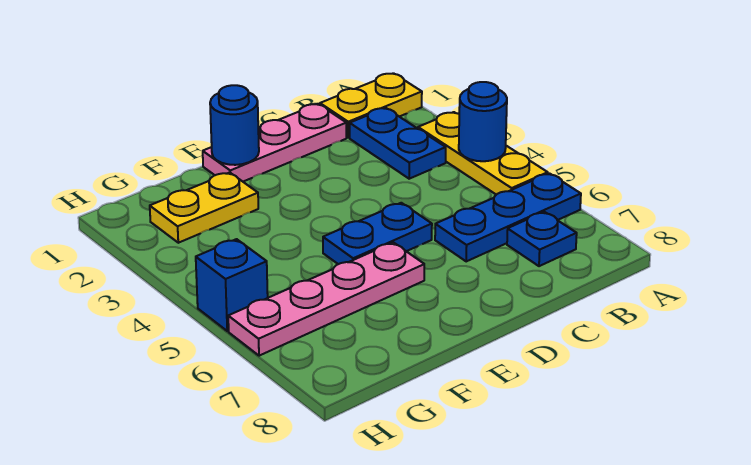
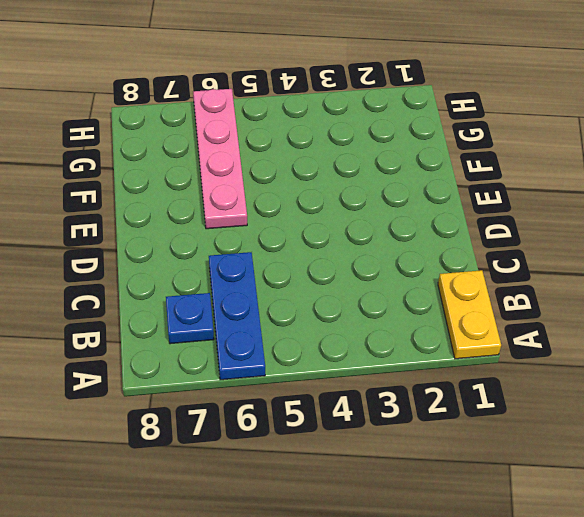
none -> yellow 1x3 plate [418,112,548,195]
none -> blue 1x2 plate [350,108,446,179]
none -> pink 1x3 plate [203,104,346,182]

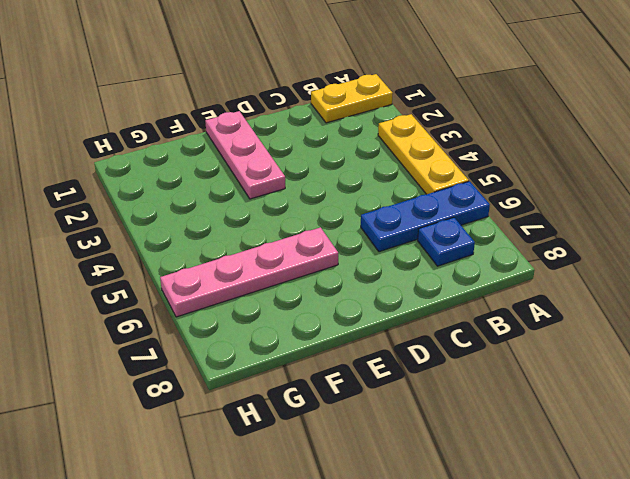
pink 1x3 plate [205,111,285,199] -> pink 1x3 plate turned to [203,104,346,182]
none -> blue 1x2 plate [350,108,446,179]
none -> blue 1x2 plate [323,203,432,264]
none -> yellow 1x2 plate [150,172,258,243]

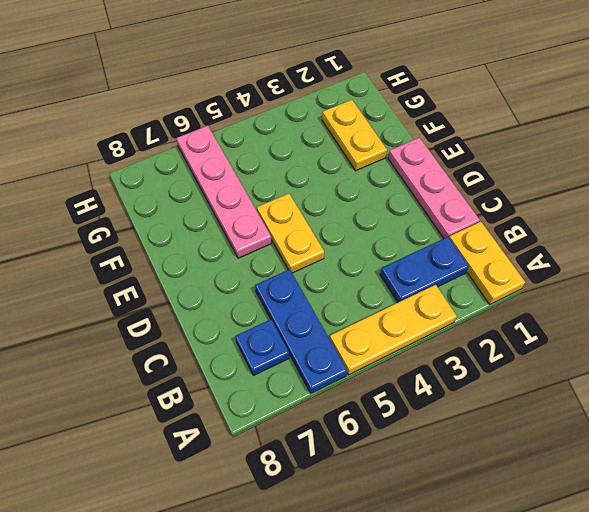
yellow 1x2 plate [257,193,324,273] -> blue 1x2 plate [323,203,432,264]
none -> blue 1x1 brick [196,239,268,331]
none -> blue 1x1 round brick [459,82,507,161]
none -> blue 1x1 round brick [210,85,259,165]

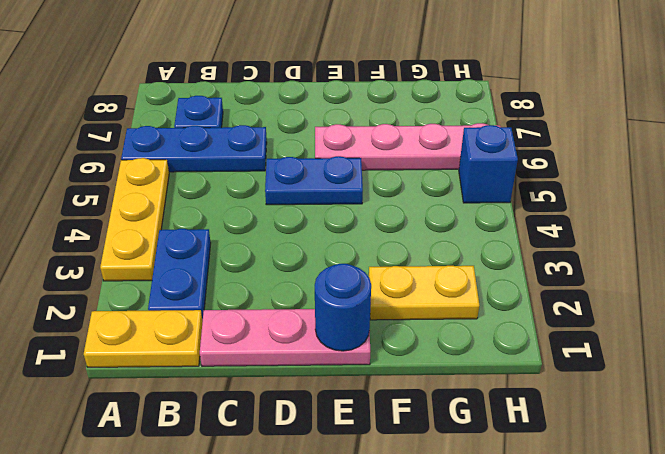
none -> blue 1x1 round brick [459,82,507,161]

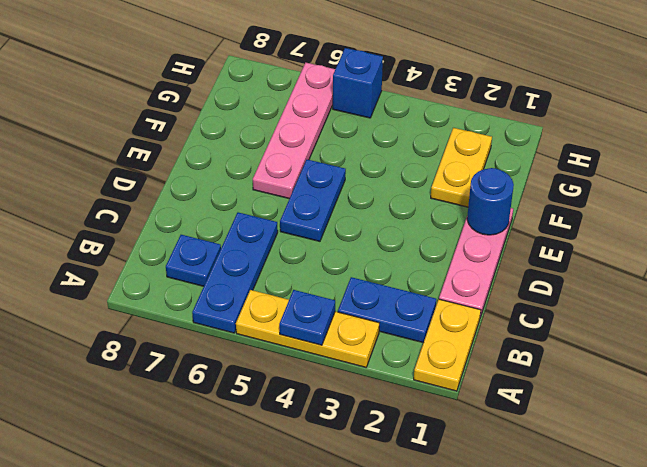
blue 1x1 plate [279,290,335,345] -> blue 1x1 round brick [459,82,507,161]

